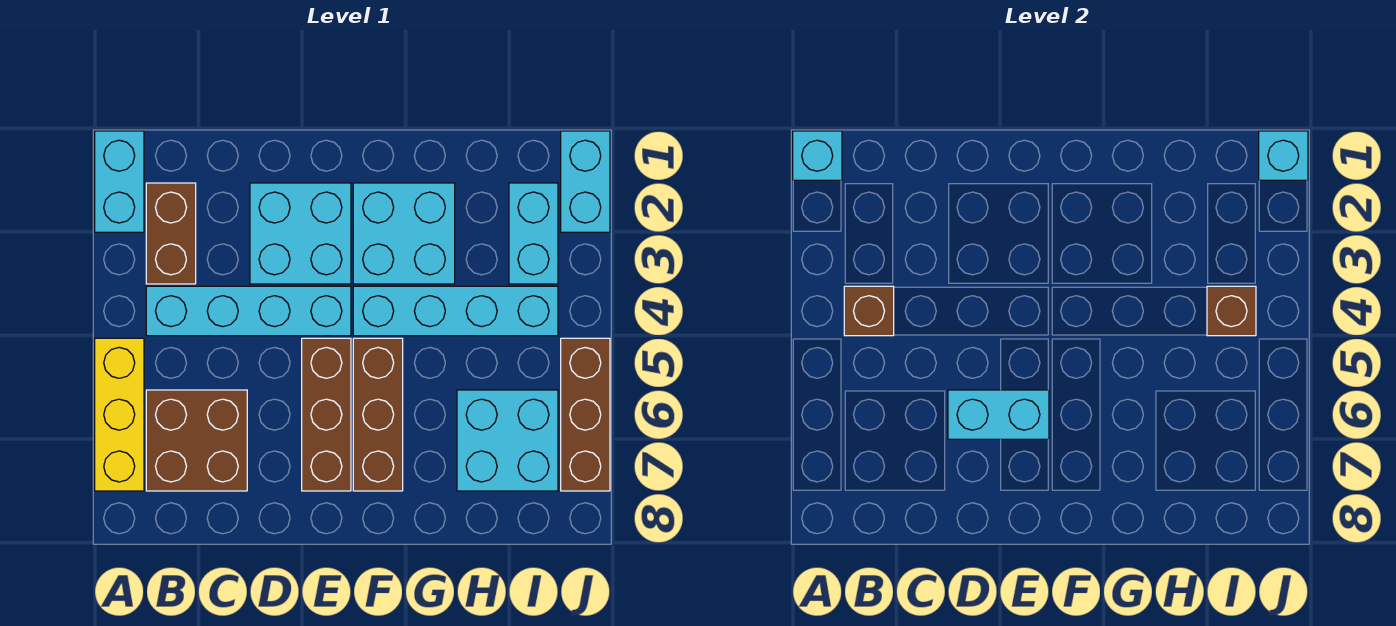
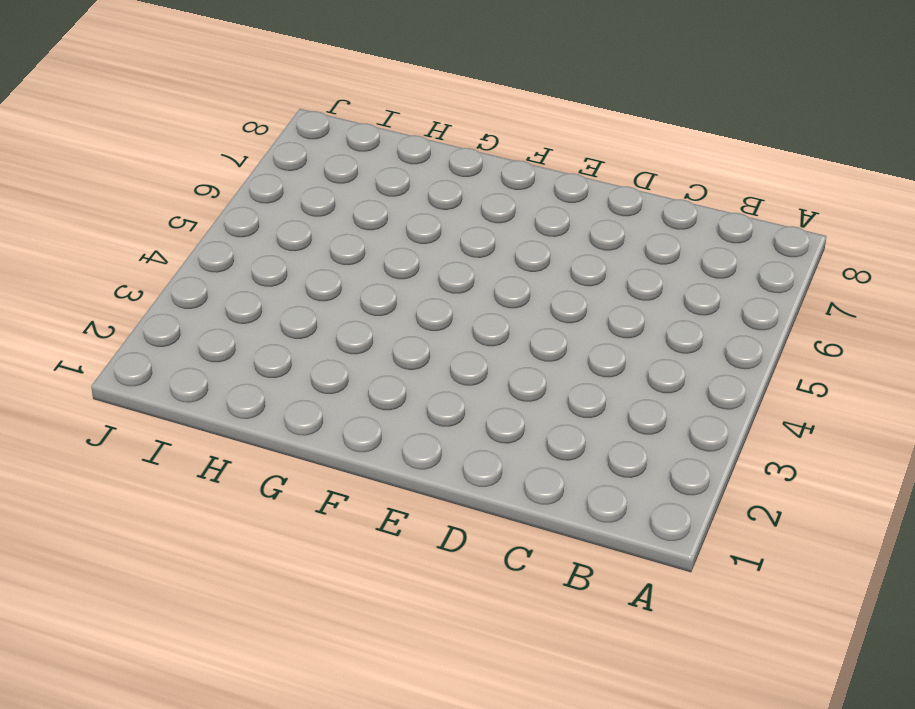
none -> cyan 1x2 brick [95,131,144,232]
none -> yellow 1x3 brick [95,338,144,491]
none -> brown 1x2 brick [146,183,196,284]

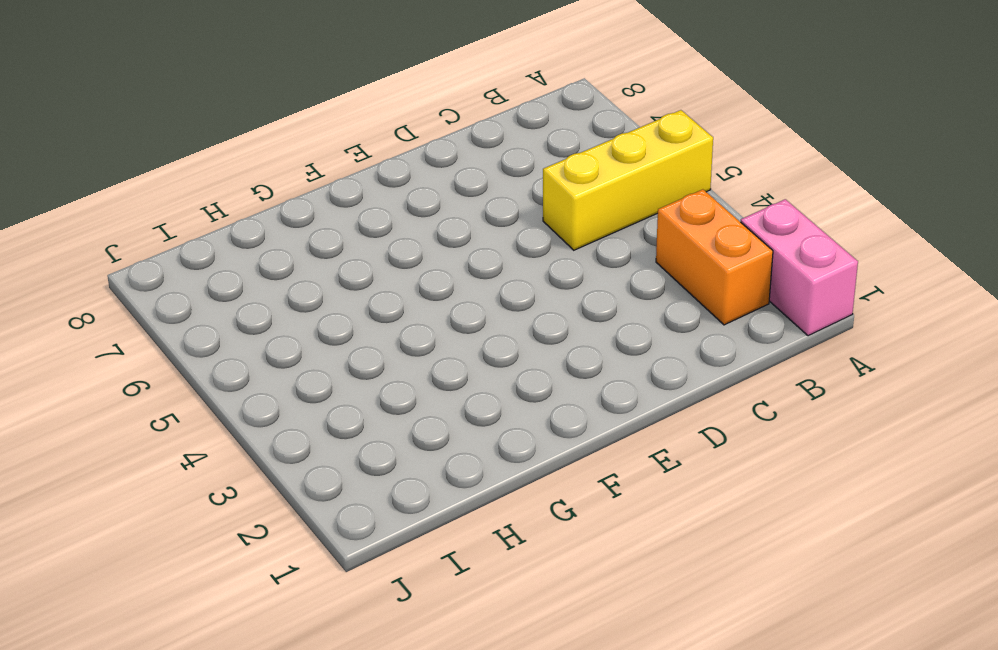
pink 1x2 brick [741,199,858,336] -> cyan 1x2 brick [95,131,144,232]
yellow 1x3 brick [543,110,713,250] -> yellow 1x3 brick turned to [95,338,144,491]
orange 1x2 brick [656,189,773,325] -> brown 1x2 brick [146,183,196,284]
none -> cyan 1x4 brick [146,286,351,336]
none -> brown 2x2 brick [146,390,247,491]
none -> cyan 2x2 brick [250,183,351,284]

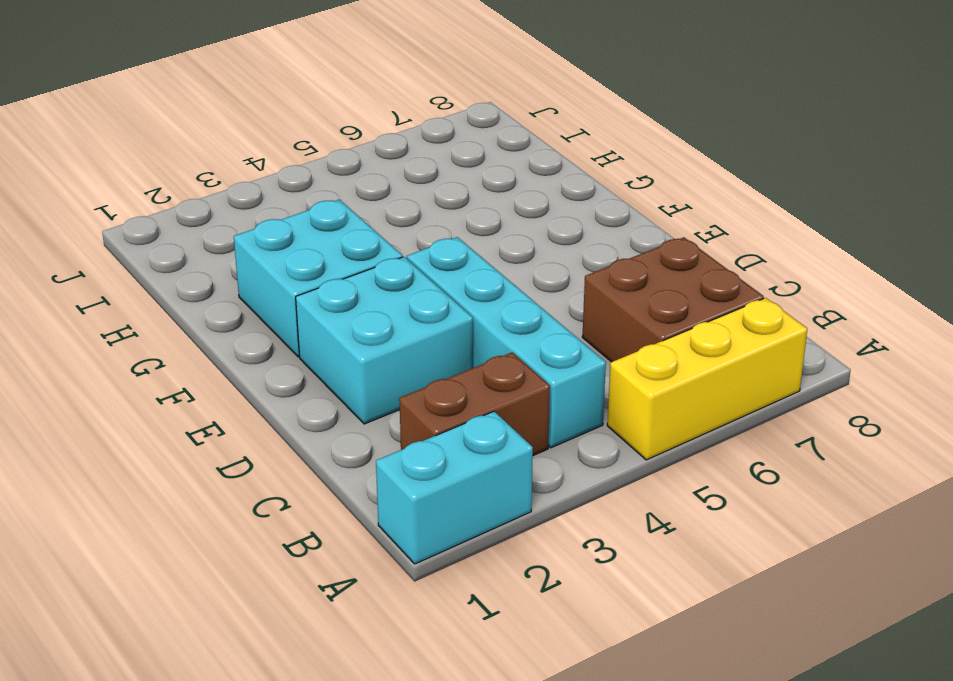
none -> brown 1x3 brick [302,338,351,491]
none -> cyan 1x4 brick [353,286,558,336]
none -> brown 1x3 brick [353,338,403,491]

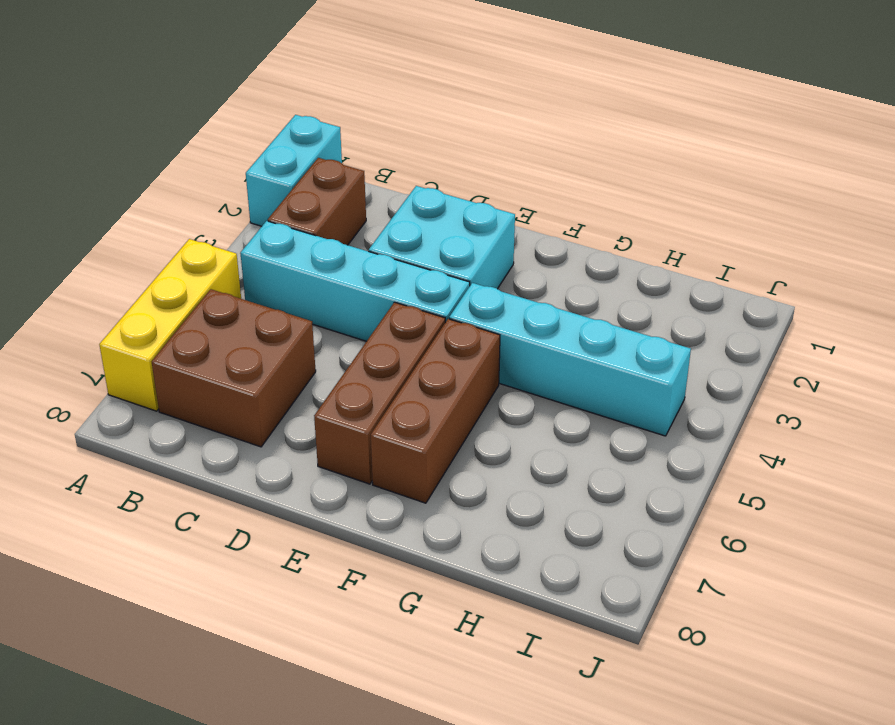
none -> cyan 2x2 brick [353,183,455,284]
none -> cyan 2x2 brick [457,390,558,491]
none -> cyan 1x2 brick [509,183,558,284]

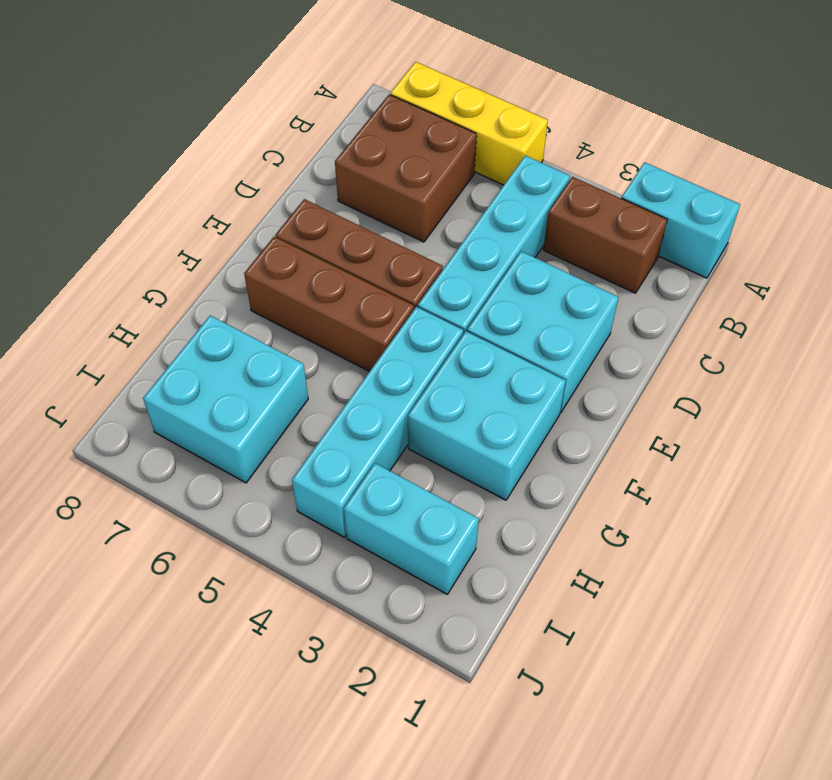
none -> cyan 1x2 brick [561,131,610,232]
none -> brown 1x3 brick [561,338,610,491]
none -> cyan 1x1 brick [793,131,842,180]

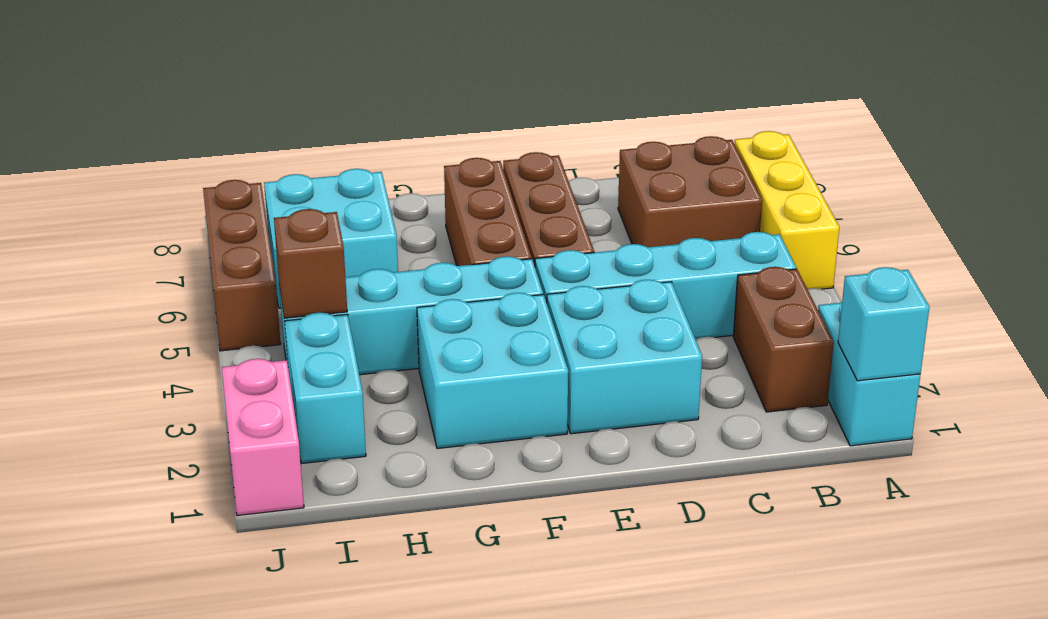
pink 1x2 brick [222,359,304,516] -> cyan 1x2 brick [561,131,610,232]
none -> brown 1x1 brick [844,286,894,336]
none -> cyan 1x2 brick [948,390,1049,439]
none -> cyan 1x1 brick [1259,131,1308,180]

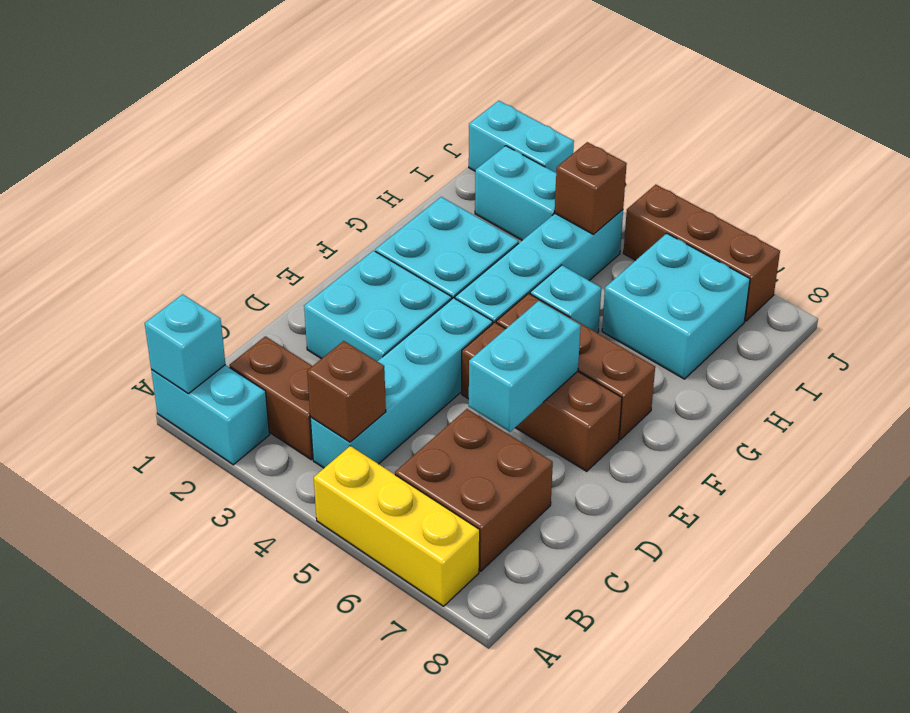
cyan 1x1 brick [530,265,601,333] -> cyan 1x1 brick moved to [1259,131,1308,180]

